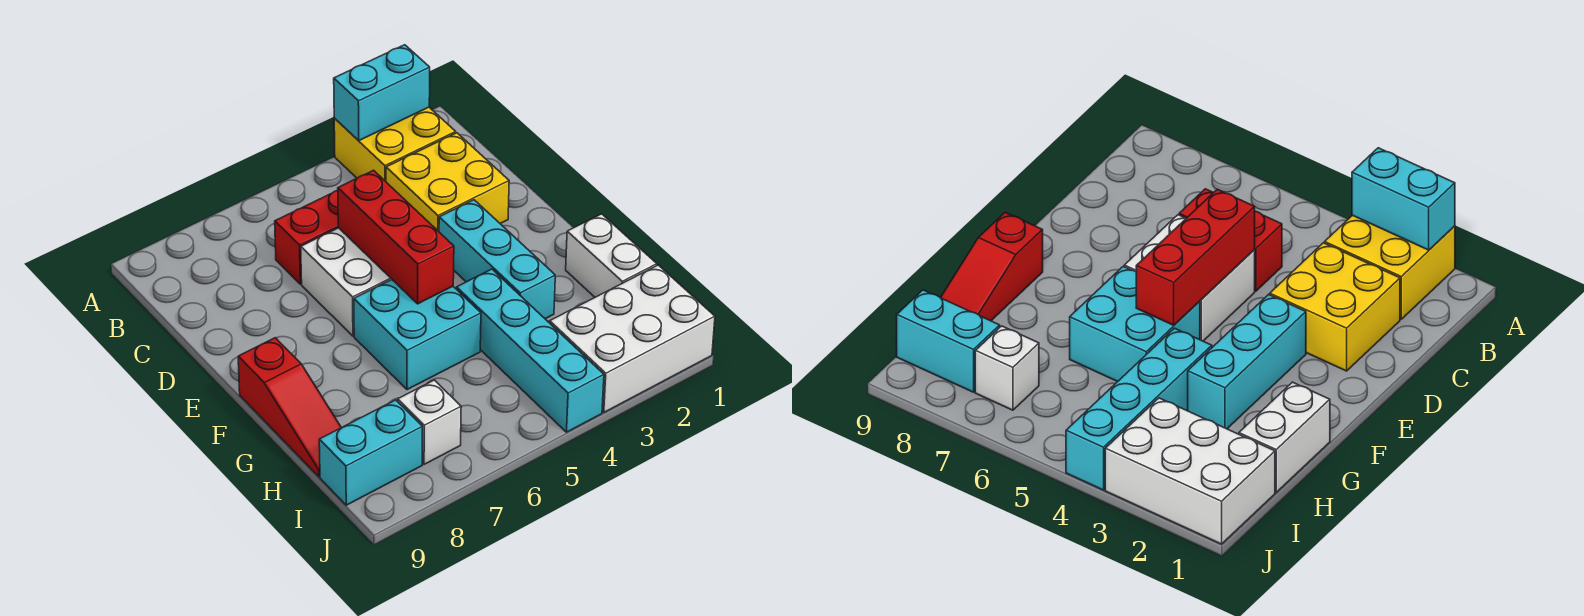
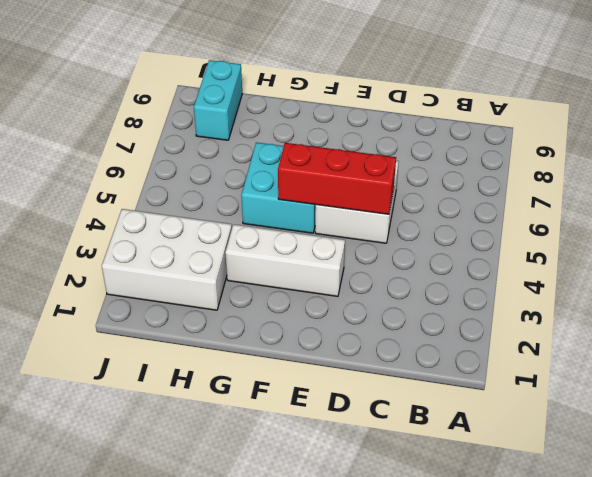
white 1x3 brick [225,224,345,296] -> cyan 1x3 brick [439,200,555,319]
white 2x3 brick [102,209,232,310] -> white 2x3 brick turned to [550,265,715,412]
none -> yellow 2x2 brick [334,107,456,181]
none -> yellow 2x2 brick [386,133,509,231]
none -> red 1x2 brick [275,190,338,284]

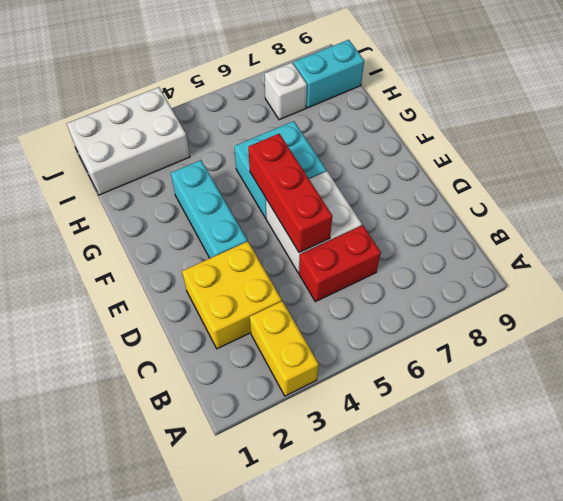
yellow 1x2 brick [250,301,319,396] -> yellow 2x2 brick [334,107,456,181]
none -> red 1x3 slope [238,338,341,477]
none -> white 1x2 brick [566,214,657,297]
none -> cyan 1x4 brick [456,269,604,432]

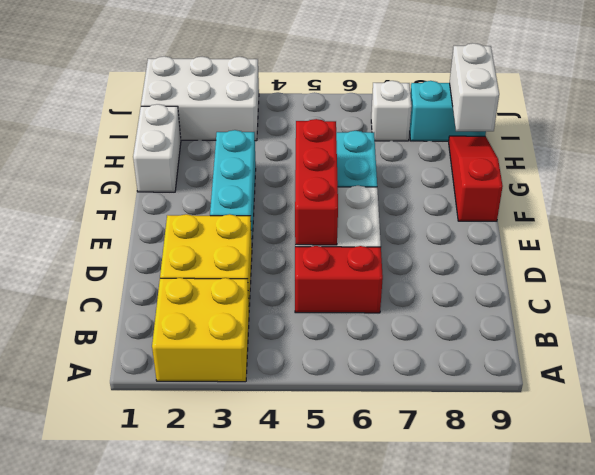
white 1x2 brick [450,43,499,131] -> none
none -> cyan 1x4 brick [456,269,604,432]
none -> cyan 1x2 brick [334,45,430,141]

